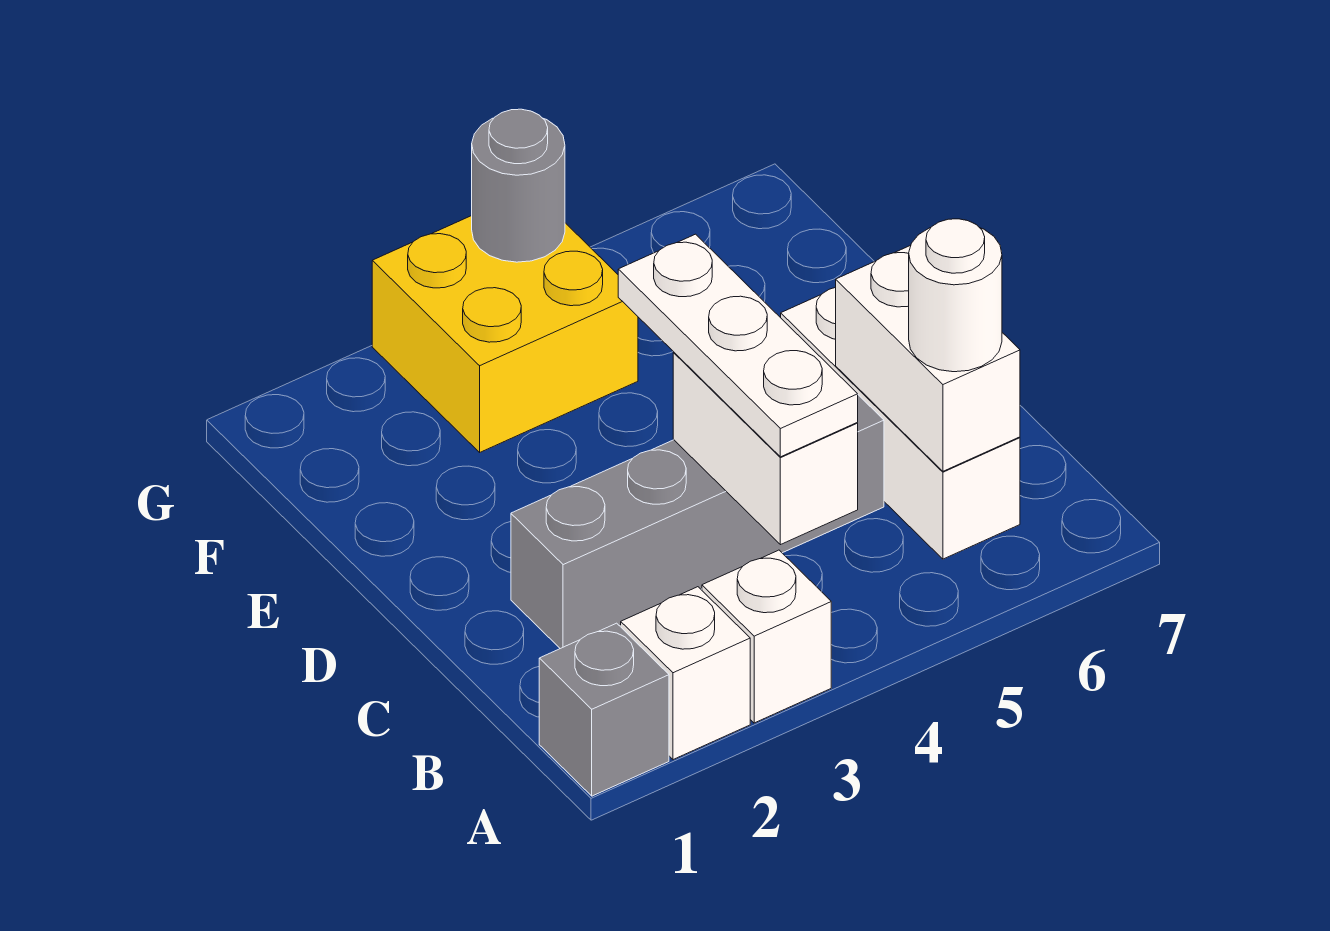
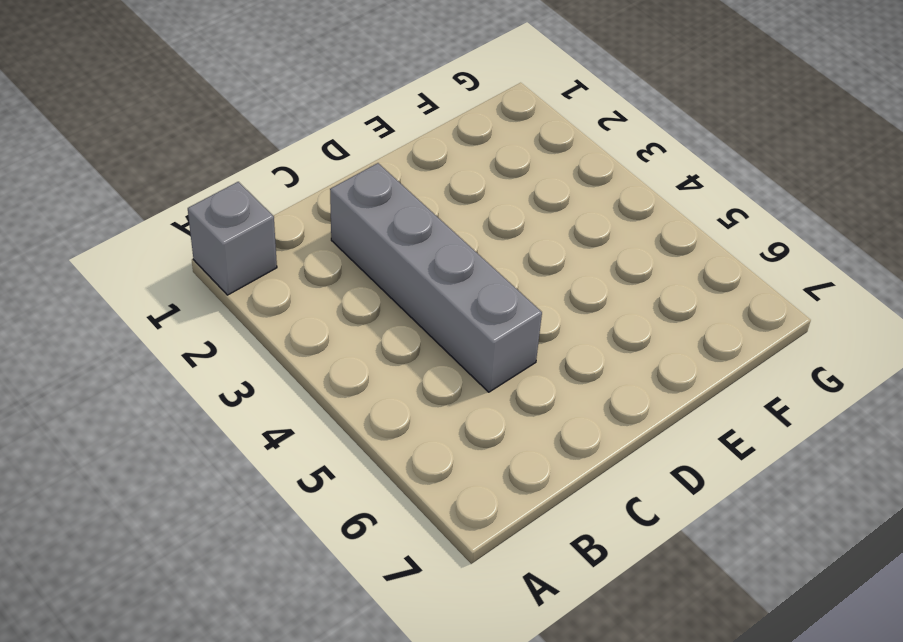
none -> white 1x1 brick [621,587,750,760]
none -> white 1x1 brick [702,550,831,723]

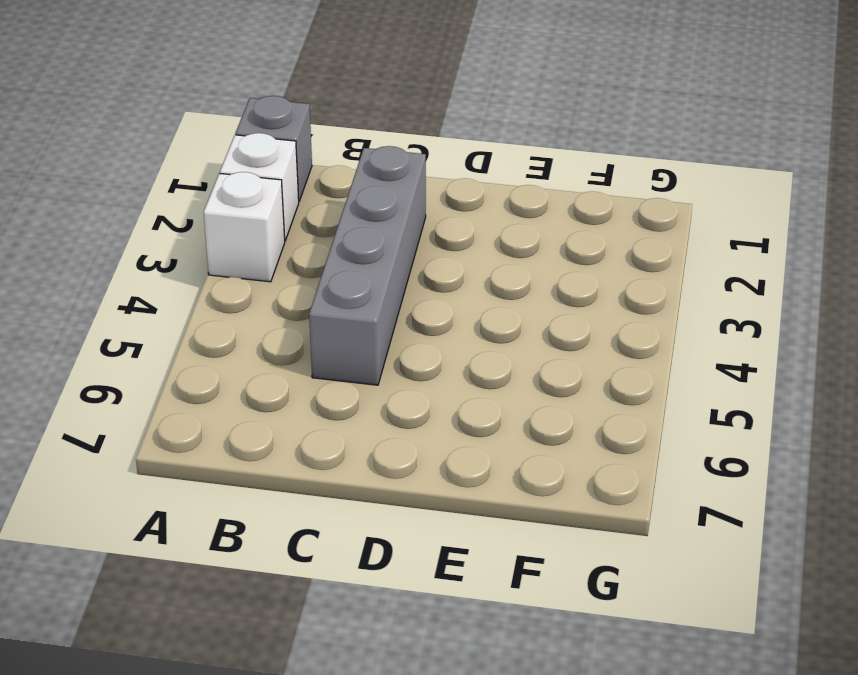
none -> white 1x3 brick [781,287,1020,559]
none -> yellow 2x2 brick [372,216,638,452]

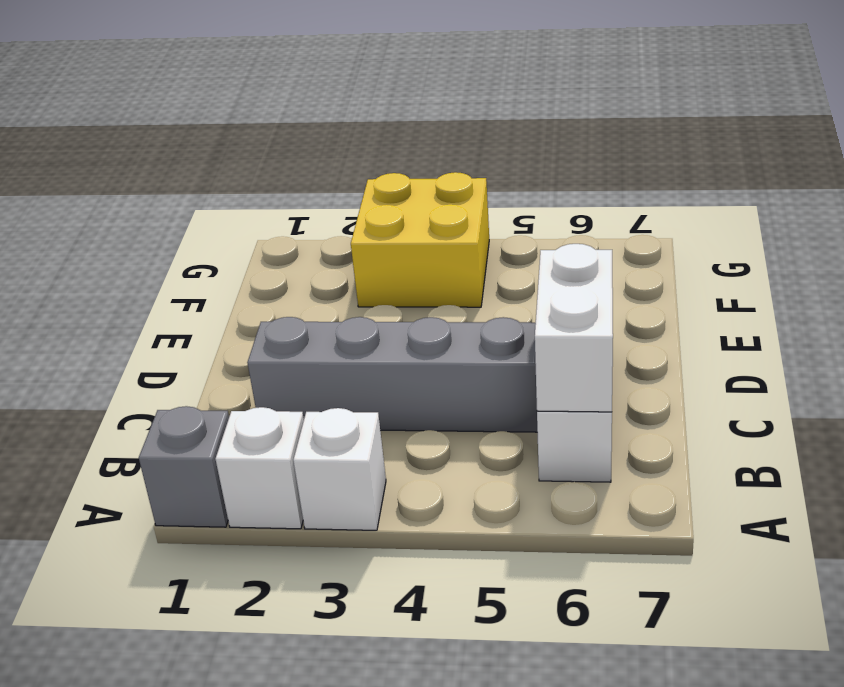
none -> white 1x2 brick [673,352,858,545]
none -> grey 1x1 round brick [472,109,565,262]

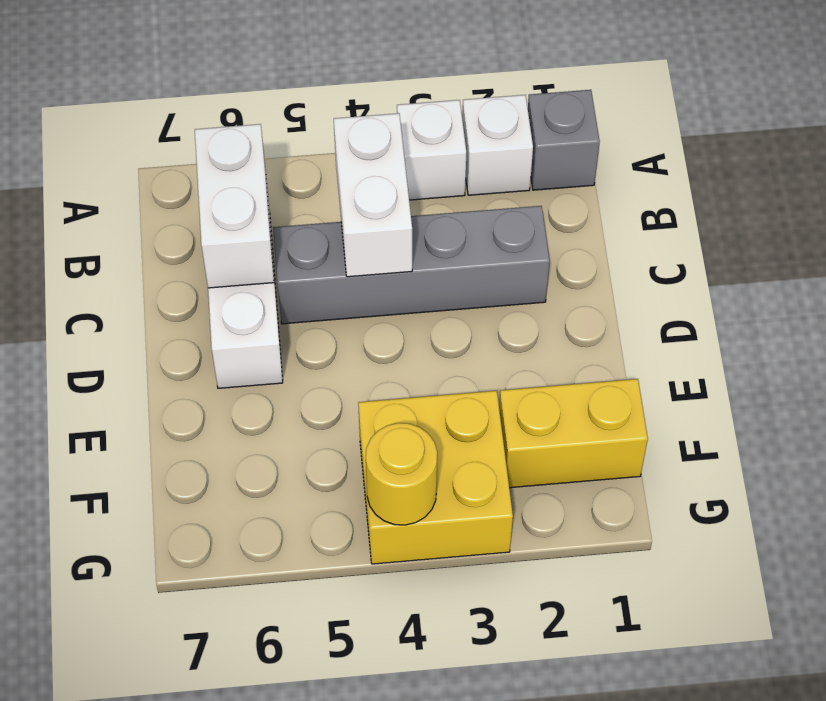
yellow 1x2 brick [499,379,648,488] -> none
yellow 1x1 round brick [366,423,437,525] -> grey 1x1 round brick [472,109,565,262]
none -> white 1x3 plate [618,234,858,457]
none -> white 1x1 round brick [909,219,1002,372]

